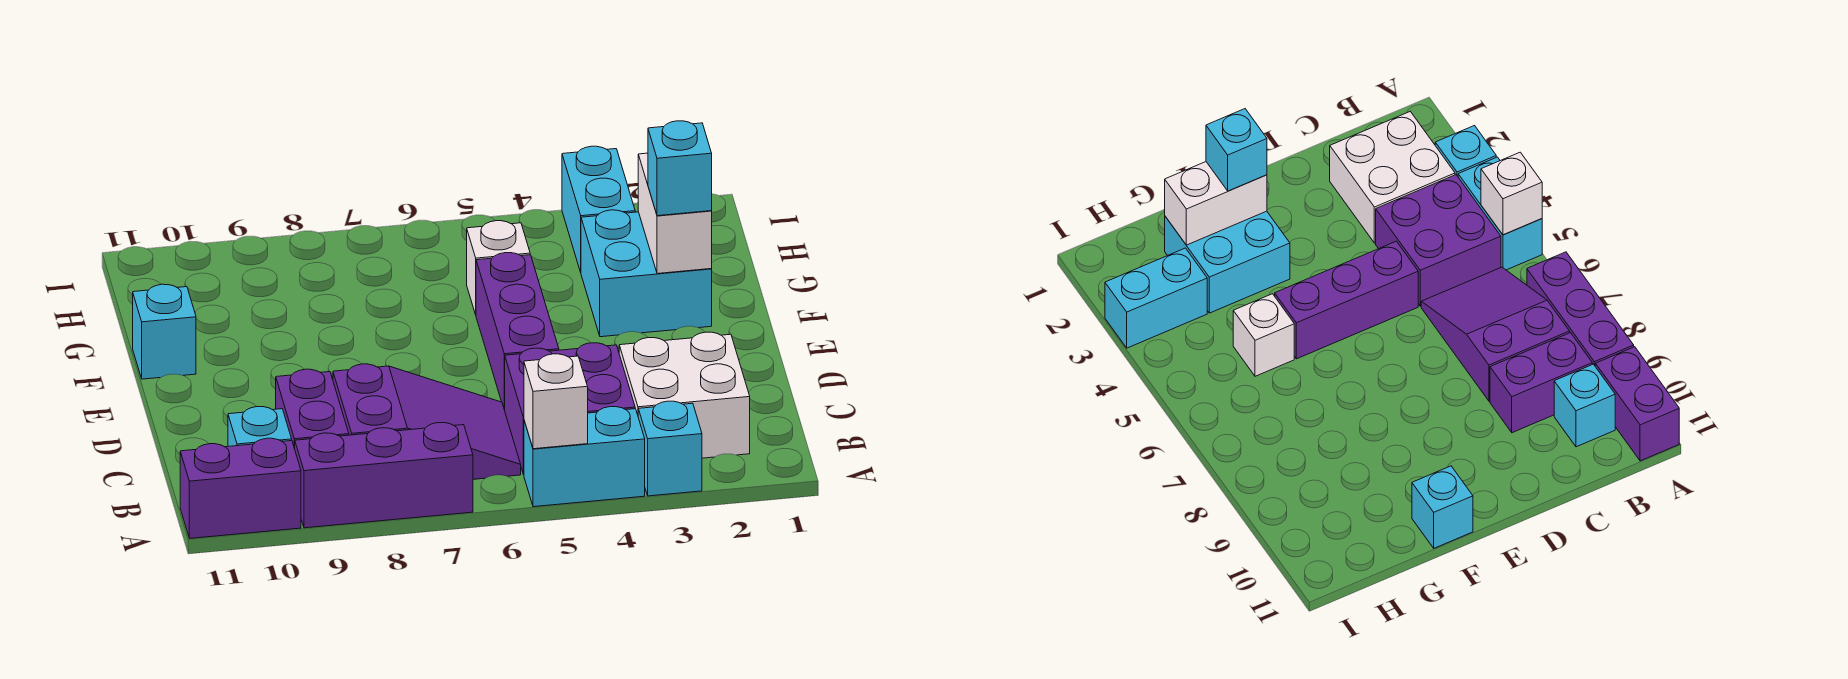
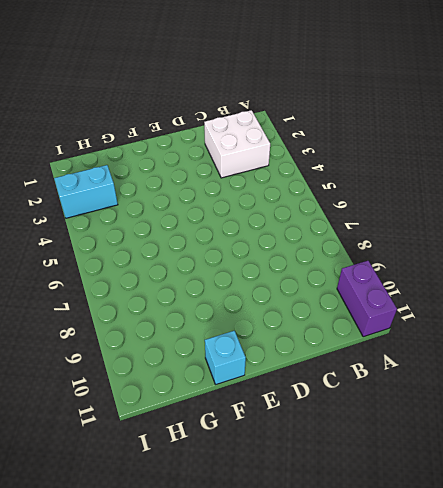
none -> cyan 1x1 brick [638,401,702,496]
none -> cyan 1x2 brick [524,407,645,507]
none -> purple 1x3 brick [295,423,473,528]

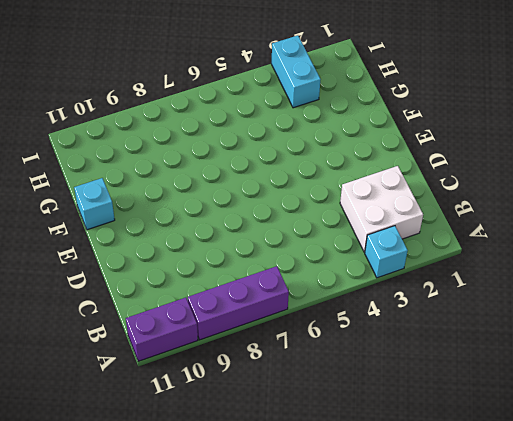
none -> cyan 1x2 brick [524,407,645,507]
none -> purple 2x2 brick [505,343,635,475]
none -> purple 2x3 slope [333,364,521,479]

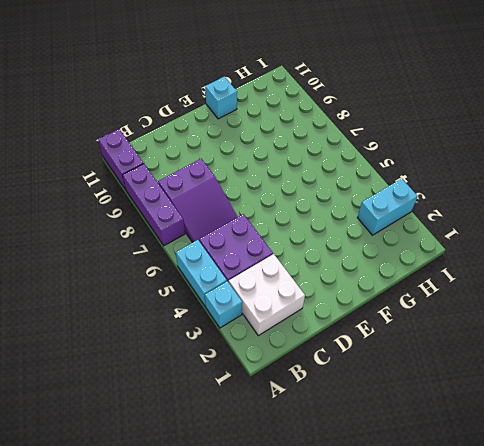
none -> purple 1x2 brick [276,369,349,448]
none -> cyan 1x1 brick [228,407,292,446]
none -> purple 1x3 brick [476,253,559,410]

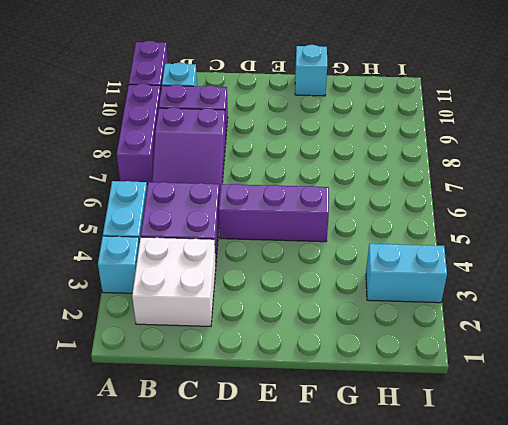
none -> cyan 2x2 brick [581,210,712,337]
none -> white 1x1 brick [467,221,530,315]
none -> white 1x1 brick [524,354,588,449]

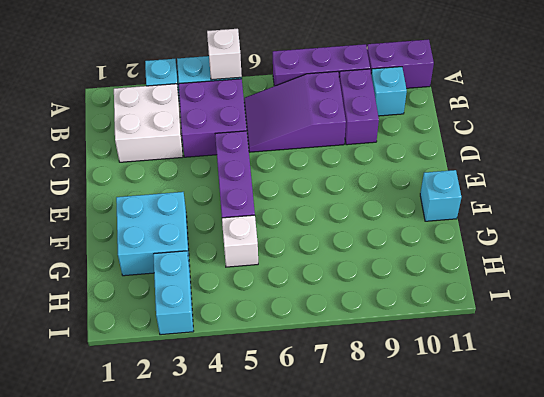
none -> white 1x2 brick [638,153,712,274]
none -> cyan 1x1 brick [648,121,712,216]

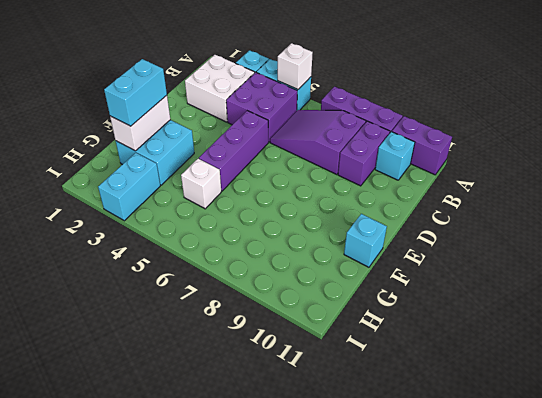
cyan 1x2 brick [104,59,167,126] -> cyan 1x1 brick [648,121,712,216]

